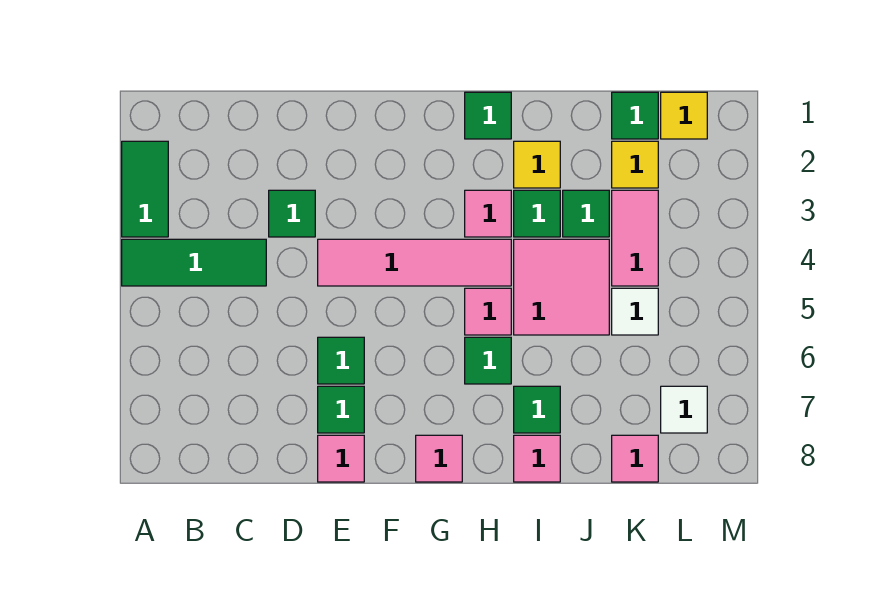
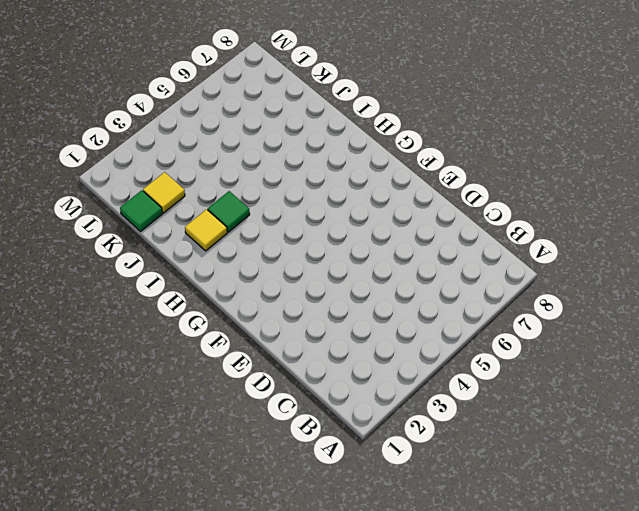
none -> green 1x2 tile [122,141,168,237]
none -> green 1x3 tile [122,239,266,286]
none -> green 1x1 tile [269,190,315,237]

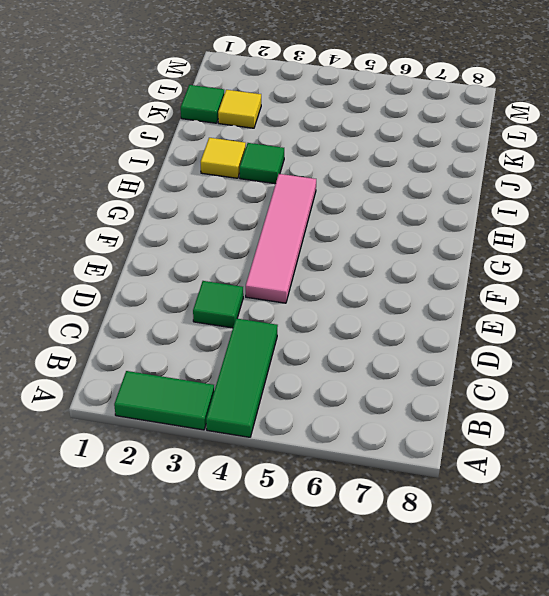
none -> green 1x1 tile [318,337,364,384]
none -> green 1x1 tile [318,386,364,433]
none -> pink 1x1 tile [318,435,364,482]

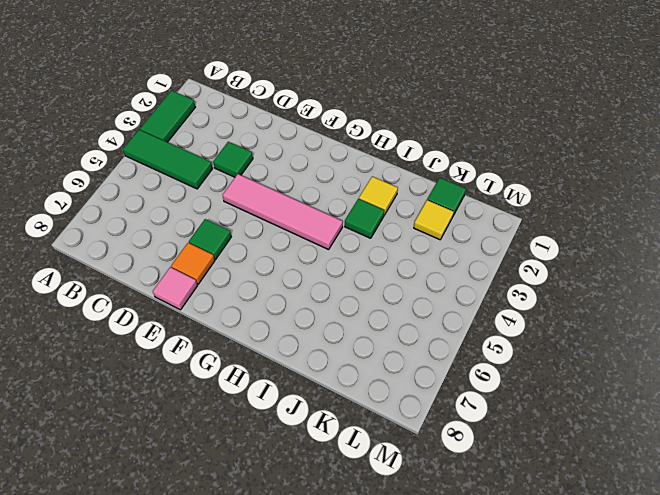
orange 1x1 tile [171,243,215,284] -> green 1x1 tile [318,386,364,433]
none -> pink 1x1 tile [416,435,462,482]
none -> green 1x1 tile [465,92,511,139]
none -> pink 1x1 tile [465,190,511,237]

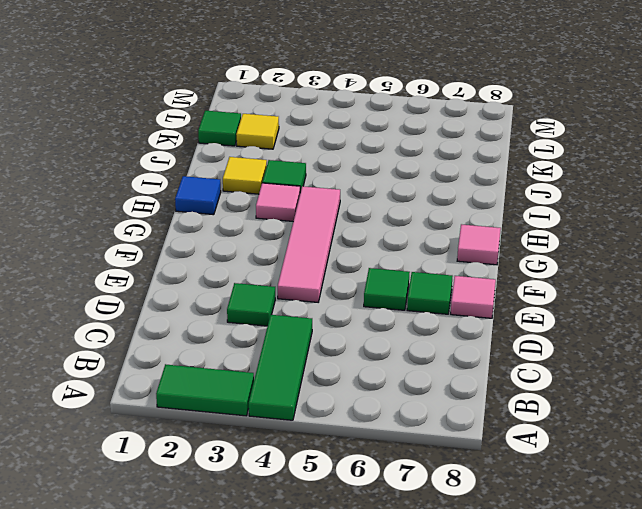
blue 1x1 tile [175,176,221,215] -> green 1x1 tile [465,92,511,139]
none -> pink 1x1 tile [465,288,511,335]
none -> green 1x1 tile [465,337,511,384]
none -> pink 2x2 tile [514,239,609,335]

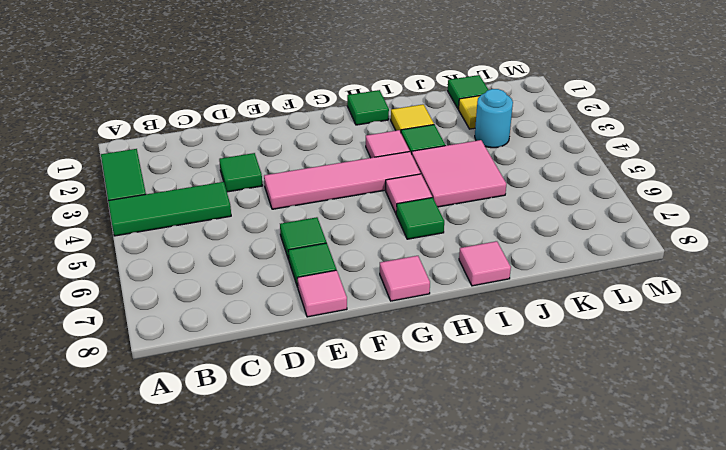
cyan 1x1 round brick [475,89,513,148] -> pink 1x2 tile [612,190,658,286]
none -> green 1x1 tile [514,386,560,433]
none -> green 1x1 tile [563,190,609,237]
none -> white 1x1 tile [612,288,658,335]

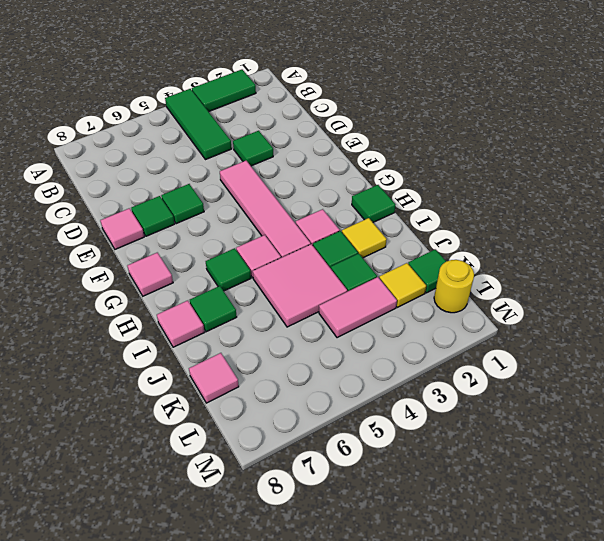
yellow 1x1 round brick [434,260,474,313] -> yellow 1x1 tile [661,92,707,139]
none -> white 1x1 tile [612,288,658,335]
none -> white 1x1 tile [661,386,707,433]

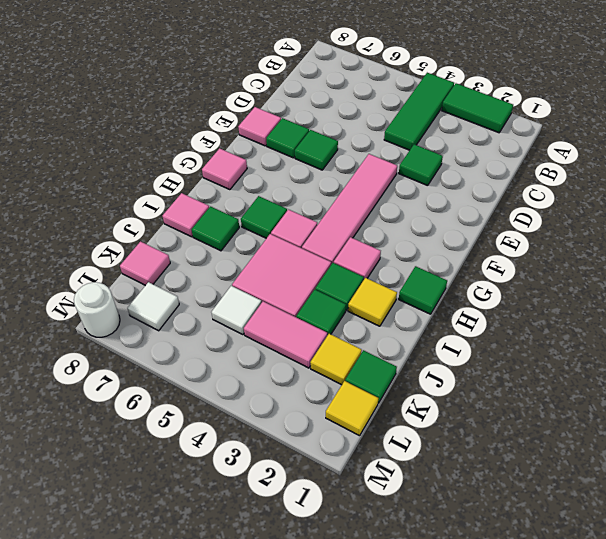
white 1x1 round brick [74,282,120,337] -> none

